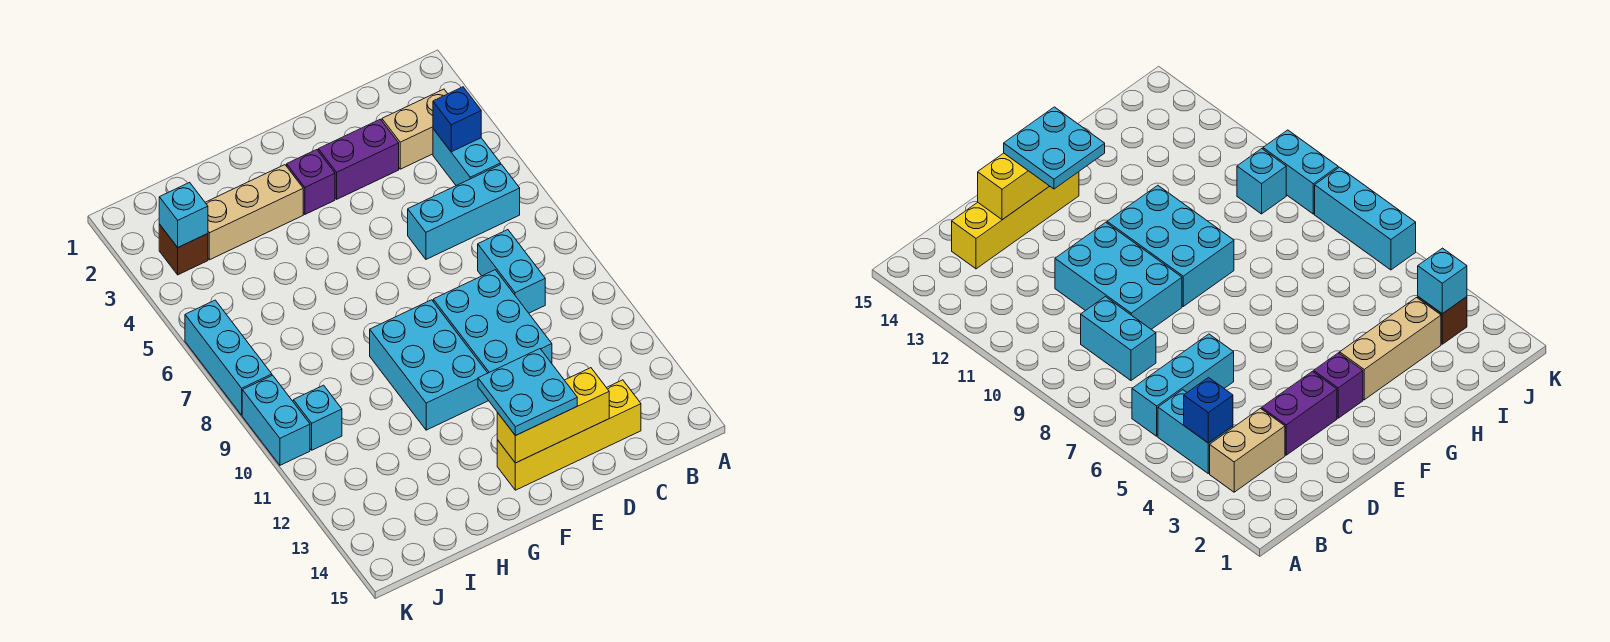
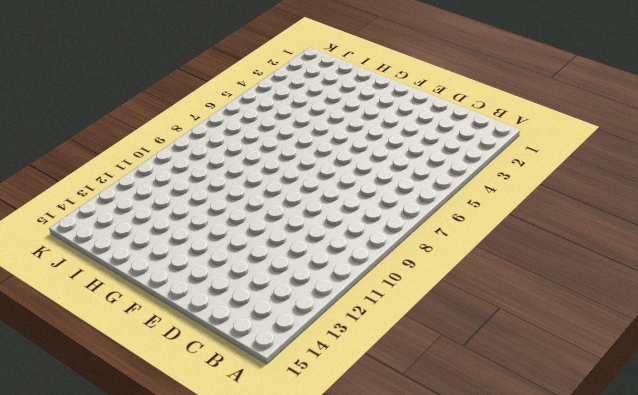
none -> tan 1x2 brick [382,89,448,169]
none -> cyan 1x2 brick [433,129,501,186]
none -> cyan 1x3 brick [408,164,520,259]

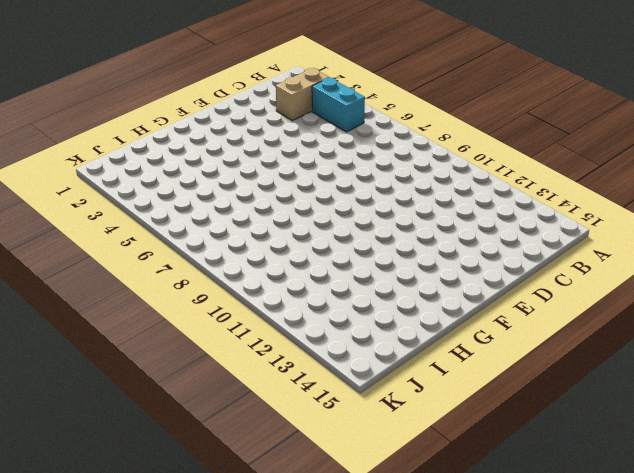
none -> cyan 1x3 brick [408,164,520,259]
none -> cyan 1x2 brick [478,230,545,313]
none -> yellow 1x4 brick [497,380,641,490]

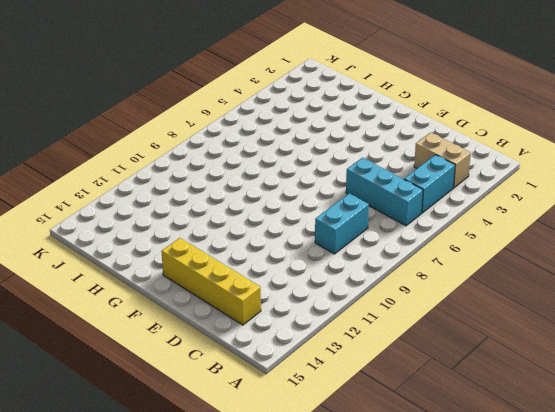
none -> purple 1x2 brick [318,119,399,199]
none -> cyan 2x3 brick [433,270,552,373]
none -> purple 1x1 brick [287,150,335,214]

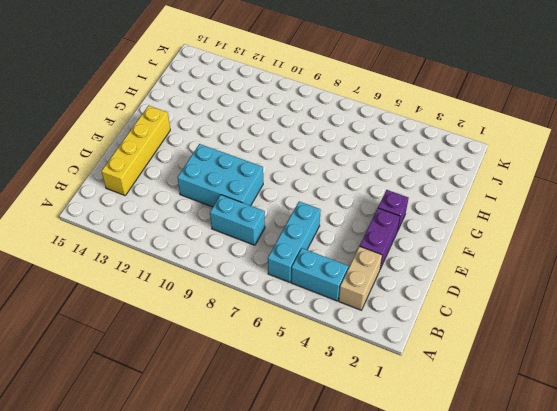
none -> cyan 2x3 brick [370,300,488,430]
none -> tan 1x3 brick [205,165,303,260]
none -> brown 1x1 brick [159,224,208,275]

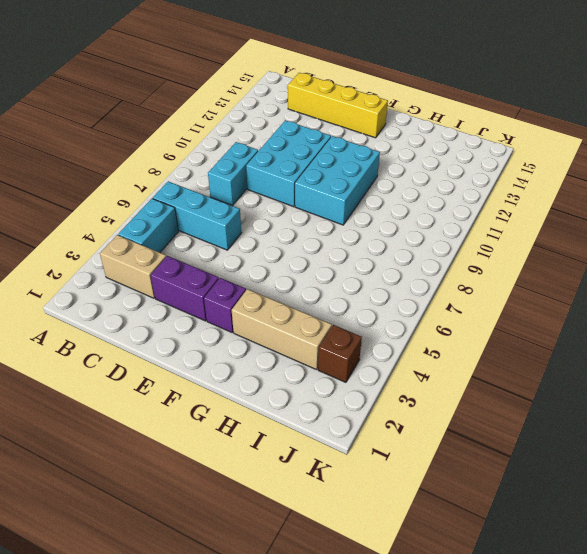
none -> cyan 1x1 brick [293,385,342,450]
none -> cyan 1x3 brick [185,300,272,415]
none -> cyan 1x2 brick [242,375,310,465]

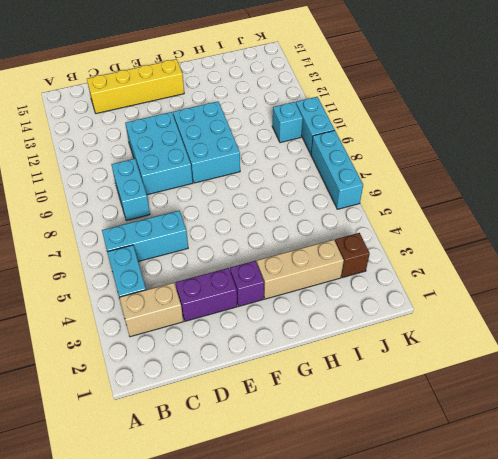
none -> blue 1x1 brick [433,87,481,152]
none -> yellow 1x3 brick [497,368,609,463]
none -> cyan 1x1 brick [159,182,208,247]

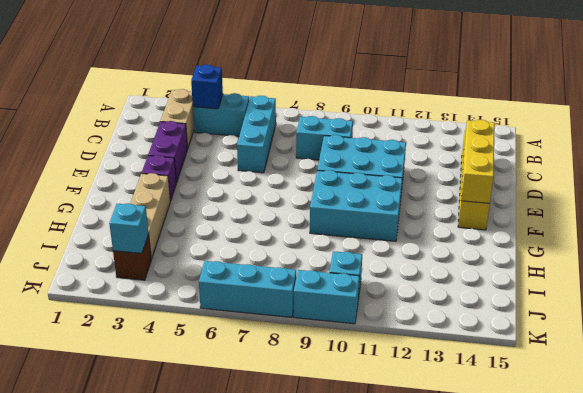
none -> cyan 2x2 plate [478,349,577,436]

